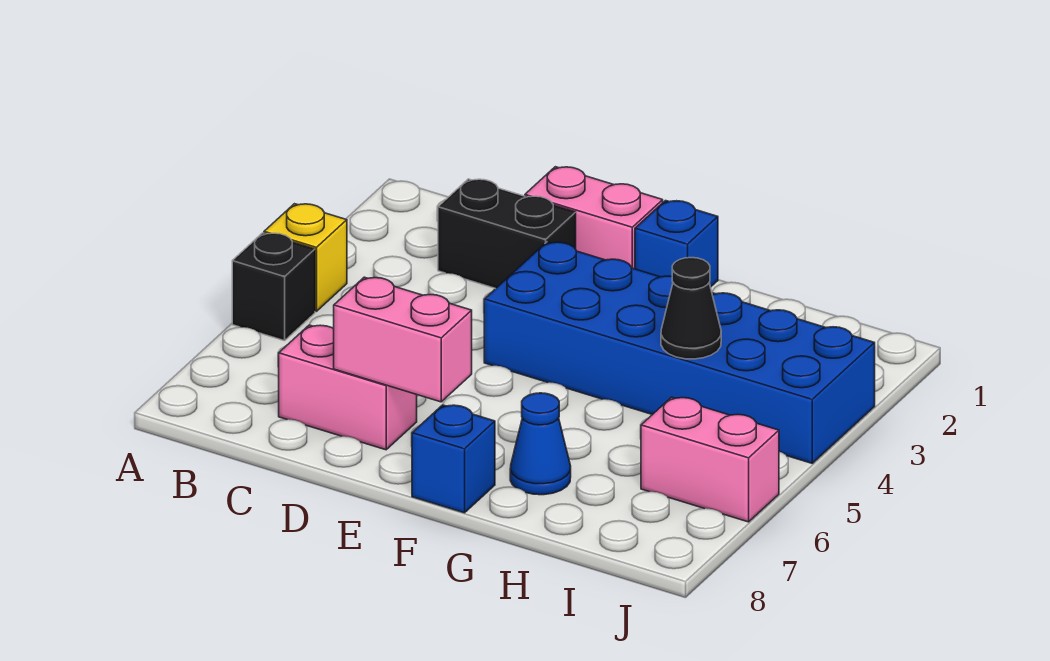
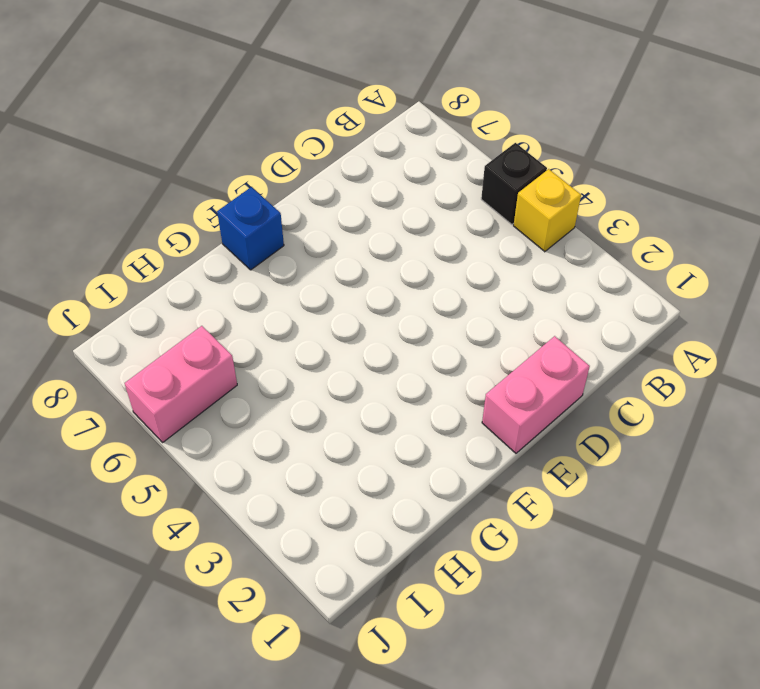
none -> black 1x2 brick [438,179,576,289]
none -> pink 1x2 brick [279,325,417,450]
none -> blue 2x6 brick [484,242,875,463]

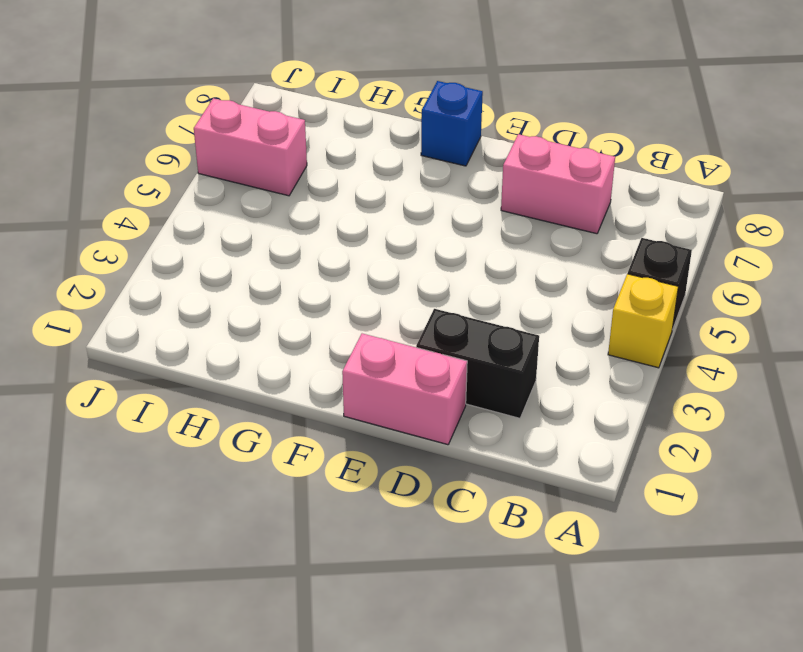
none -> blue 2x6 brick [484,242,875,463]
none -> blue 1x1 brick [635,201,718,287]
none -> blue 1x1 cone [510,393,571,495]

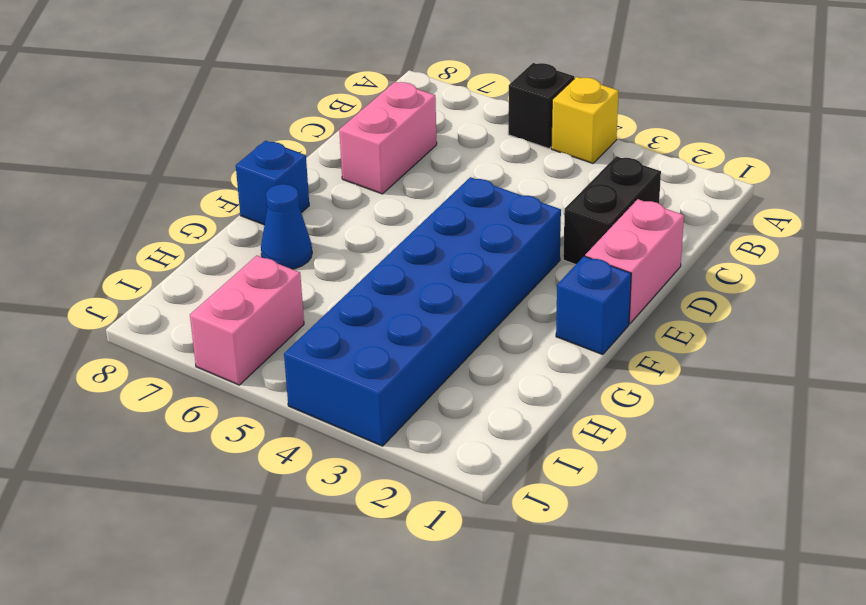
none -> pink 1x2 brick [334,277,472,402]
none -> black 1x1 cone [661,258,721,359]

